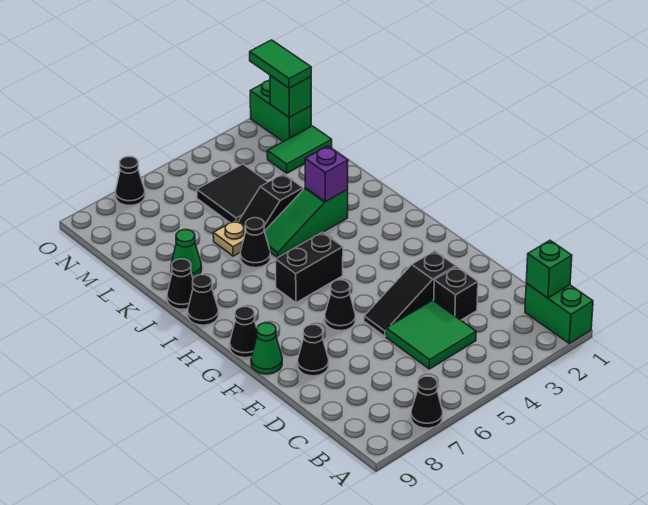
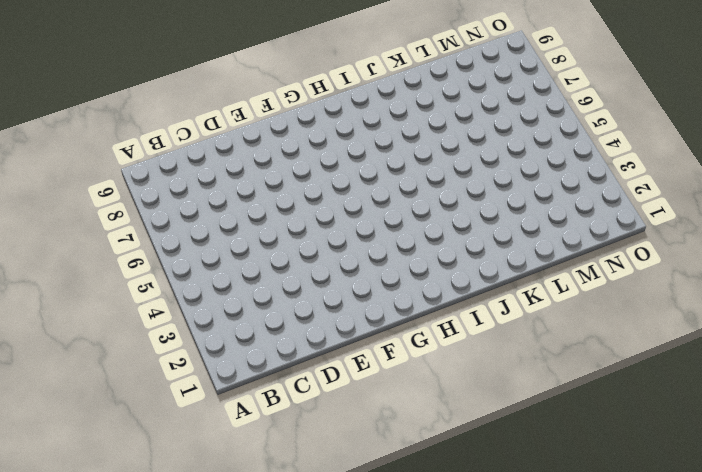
none -> green 1x2 brick [525,283,593,343]
none -> black 1x1 cone [411,376,443,428]
none -> green 2x2 tile [386,300,476,369]

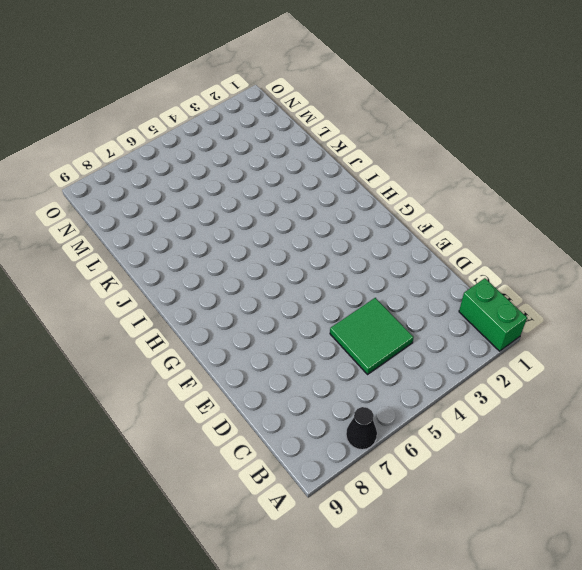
none -> black 1x1 brick [434,267,478,320]
none -> black 1x3 slope [364,251,456,336]
none -> black 1x1 cone [298,325,329,376]

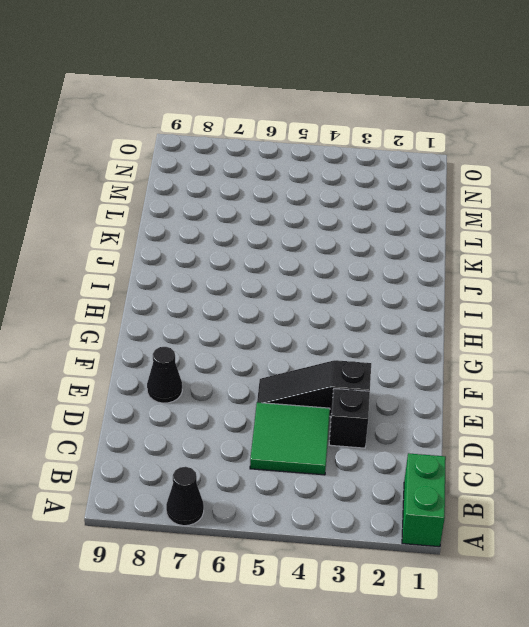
none -> black 1x1 cone [325,280,355,331]
none -> green 1x1 cone [251,323,282,374]
none -> black 1x1 cone [230,307,257,358]

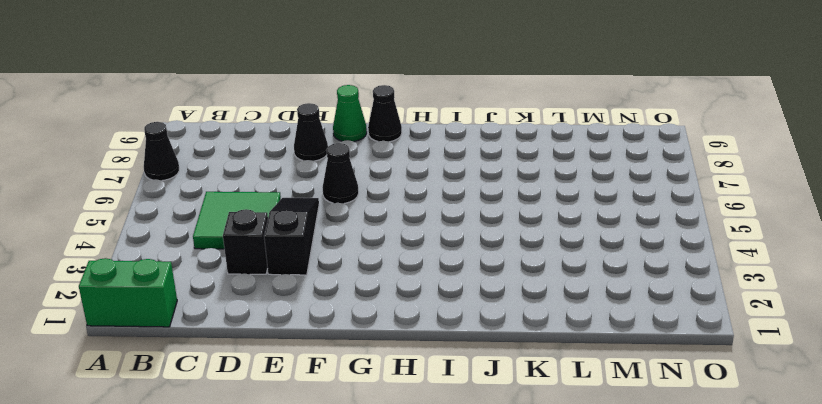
none -> black 1x2 brick [276,232,343,303]
none -> black 1x1 cone [188,275,219,325]
none -> green 1x3 slope [264,188,348,258]

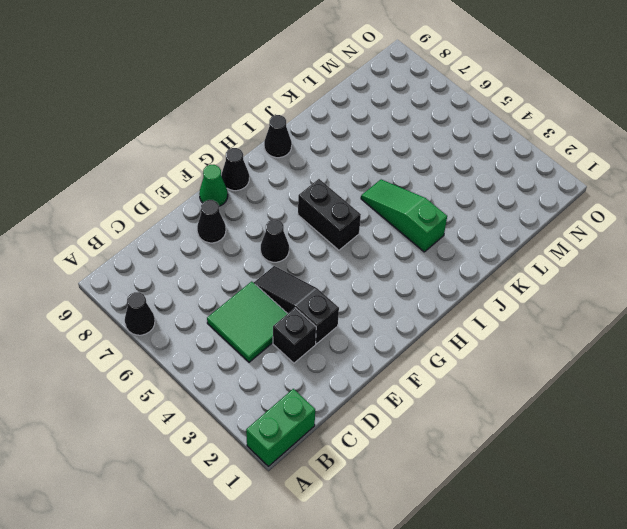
none -> black 1x1 cone [240,218,270,268]
none -> black 1x1 cone [167,259,193,309]
none -> black 1x2 slope [239,174,303,231]

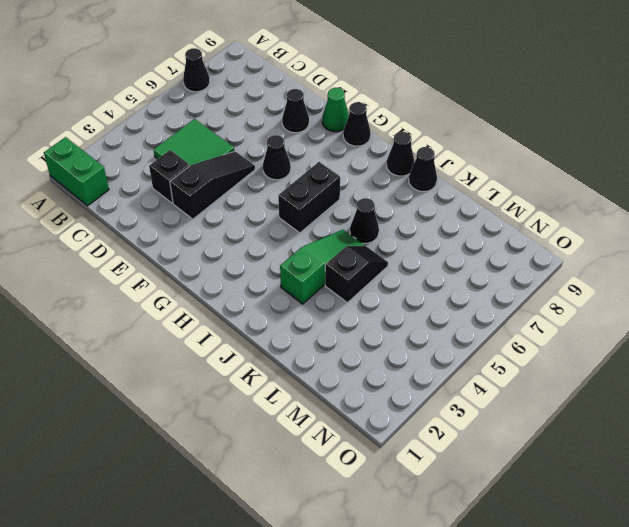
none -> tan 1x1 plate [213,220,246,256]
none -> green 1x1 cone [171,230,202,278]
none -> black 2x2 tile [197,164,268,223]

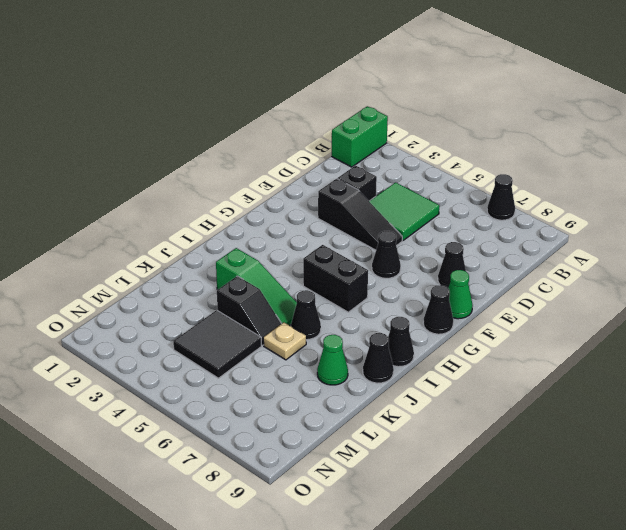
none -> green 1x2 tile [267,126,332,173]
none -> green 1x2 brick [250,80,311,142]
none -> black 1x1 cone [115,157,145,205]

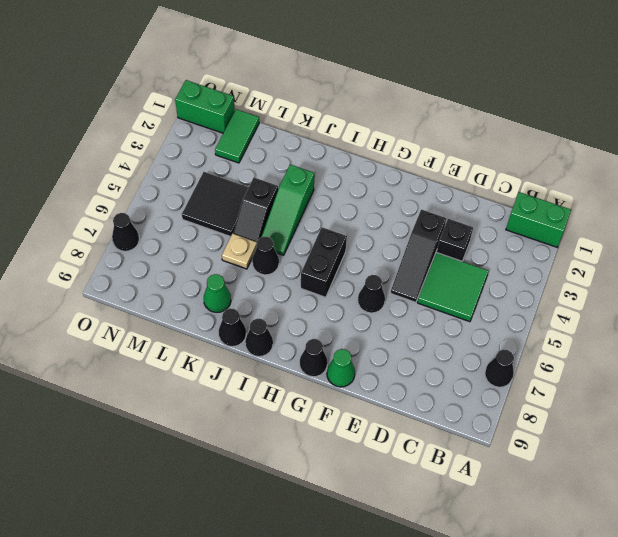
none -> black 1x1 cone [298,325,329,376]
none -> green 1x1 brick [526,240,572,298]
none -> purple 1x1 brick [305,146,348,202]

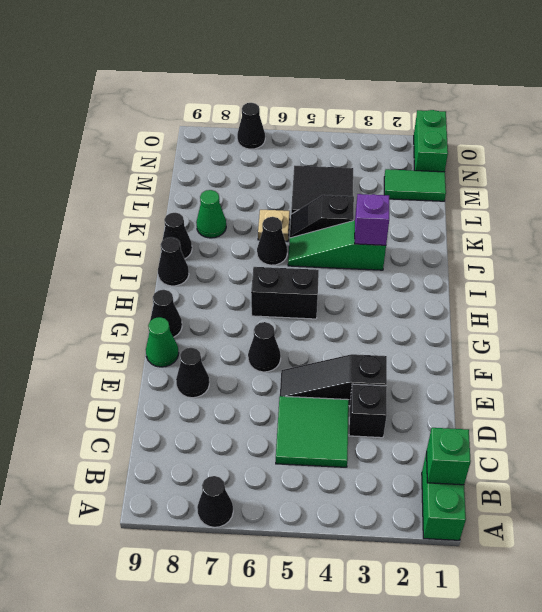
none -> green 1x1 brick [270,75,311,117]
none -> green 1x2 tile [250,40,311,88]

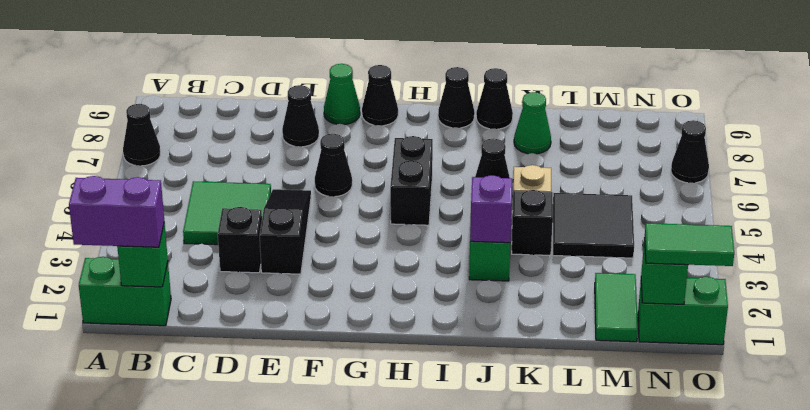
purple 1x2 brick [69,176,164,247] -> none

